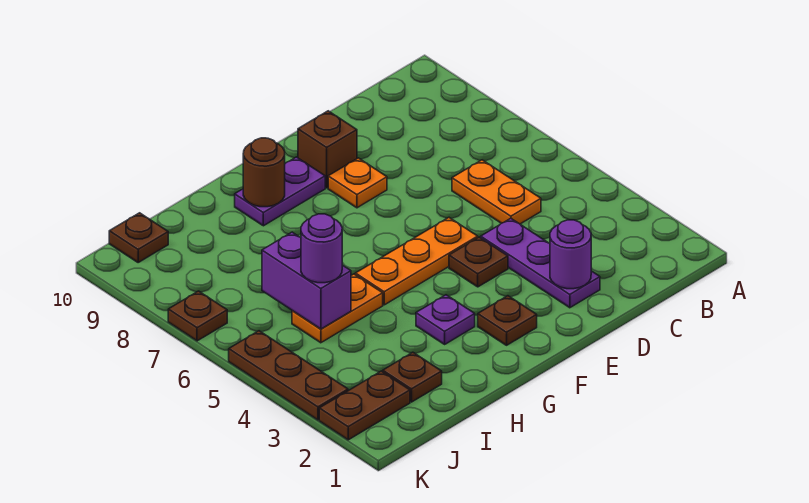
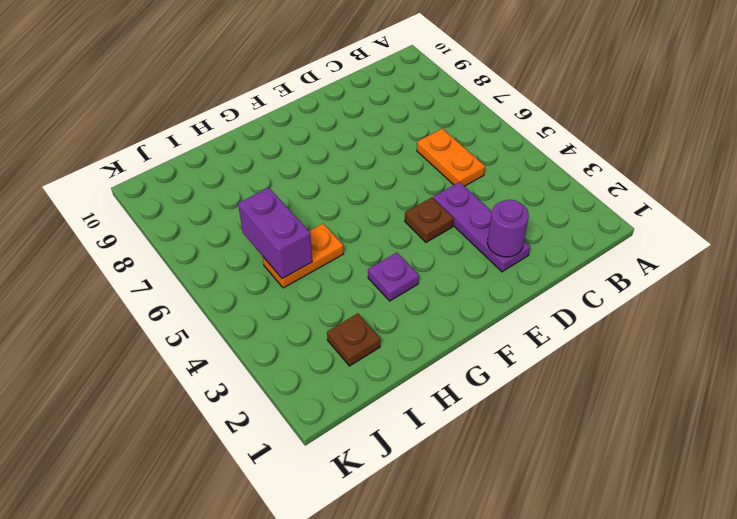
none -> orange 1x3 plate [355,218,478,305]
none -> orange 1x1 plate [328,158,387,208]
none -> brown 1x1 brick [298,111,357,188]

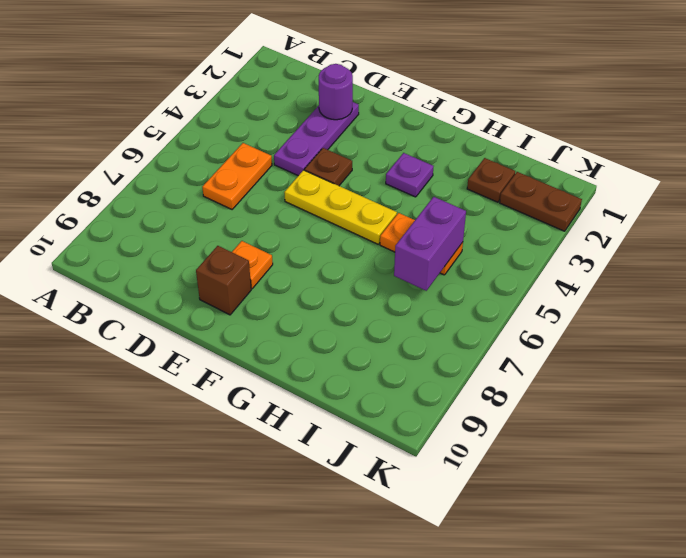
yellow 1x3 plate [284,170,397,244] -> orange 1x3 plate [355,218,478,305]
none -> brown 1x1 plate [478,296,537,345]
none -> purple 1x2 plate [235,157,325,226]
none -> brown 1x1 plate [109,213,168,262]

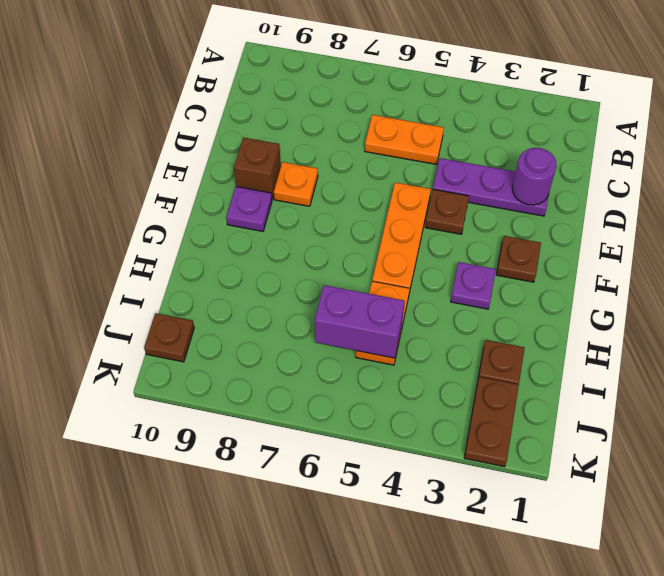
purple 1x1 plate [226,187,272,231] -> purple 1x2 plate [235,157,325,226]
none -> brown 1x3 plate [229,331,348,420]
none -> brown 1x1 plate [168,291,227,341]
none -> brown 1x1 round brick [243,138,285,207]

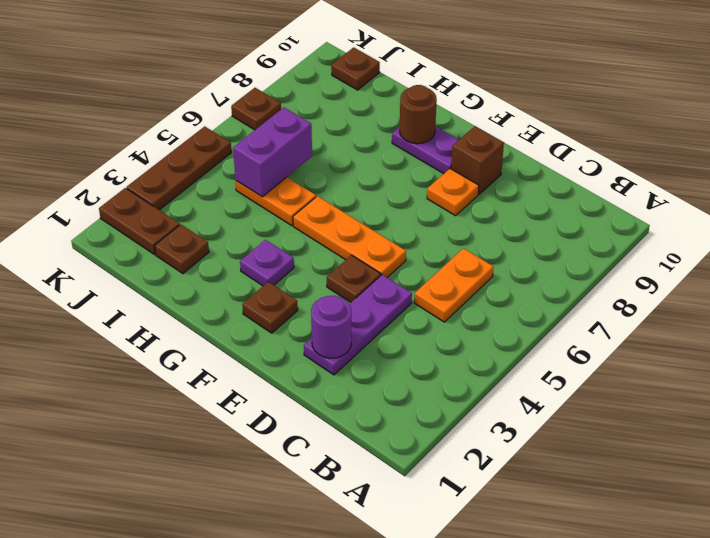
none -> purple 1x1 round brick [301,214,342,283]

